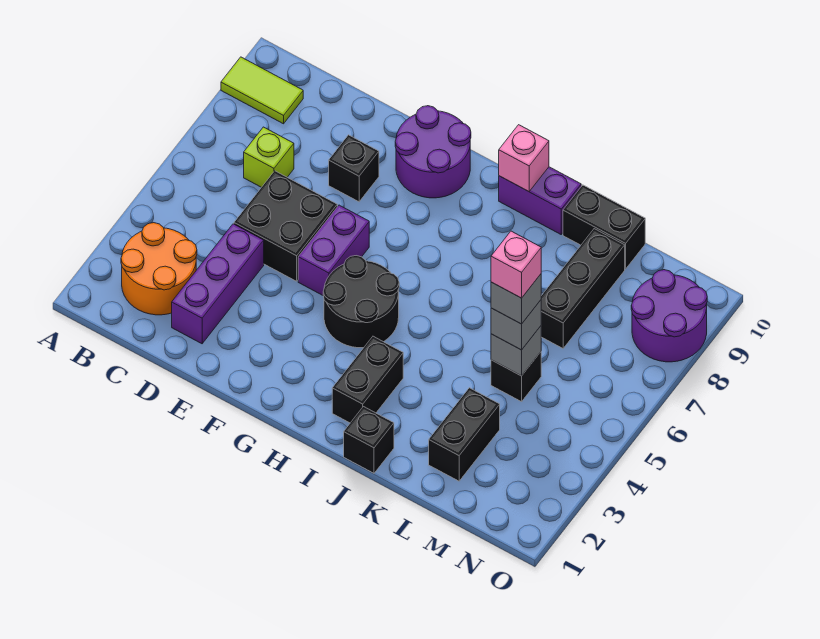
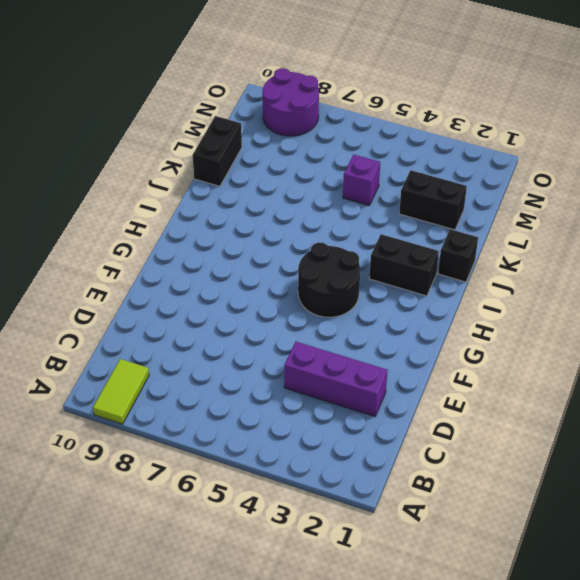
purple 1x1 brick [343,155,380,205] -> black 1x1 brick [491,352,541,402]
none -> orange 2x2 round brick [121,223,197,315]
none -> lime 1x1 brick [244,127,294,187]
none -> black 2x2 brick [234,171,337,281]

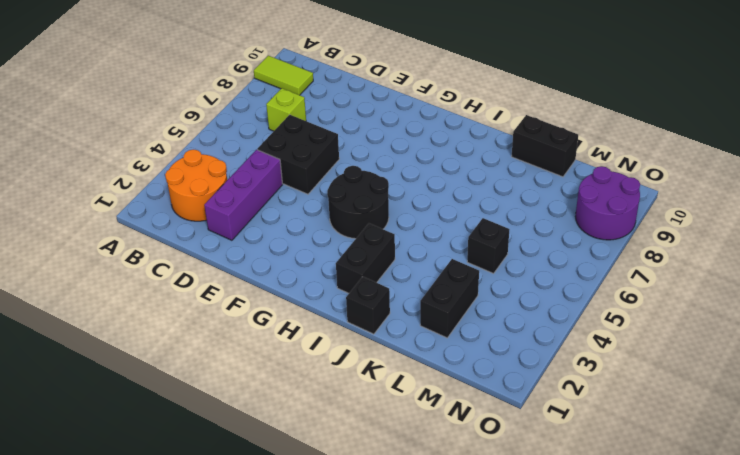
none -> black 1x1 brick [329,135,379,202]
none -> purple 1x2 brick [298,205,369,295]
none -> purple 2x2 round brick [395,106,471,198]

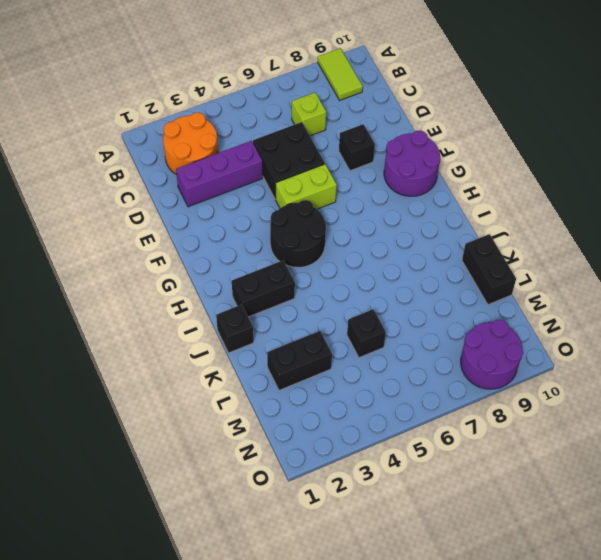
lime 1x2 brick [276,164,337,209] -> purple 1x2 brick [298,205,369,295]
none -> purple 1x2 brick [499,167,581,234]
none -> black 1x3 brick [541,229,625,348]
none -> pink 1x1 brick [499,125,549,192]

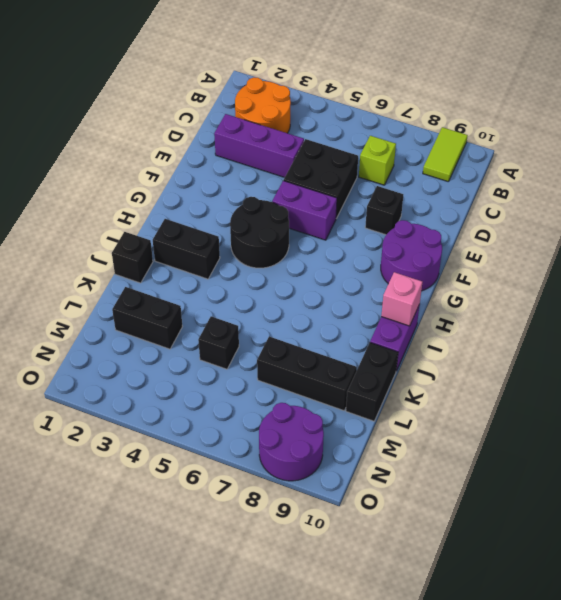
none -> grey 1x1 brick [491,326,541,376]
none -> grey 1x1 brick [491,300,541,350]
none -> grey 1x1 brick [491,274,541,324]

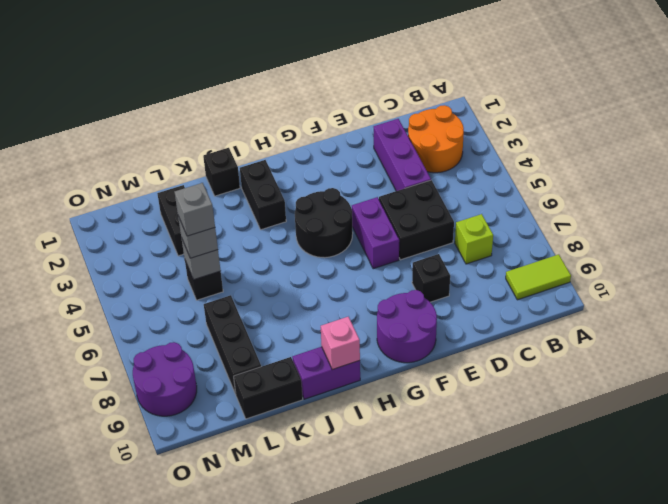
none -> pink 1x1 brick [491,231,541,298]

